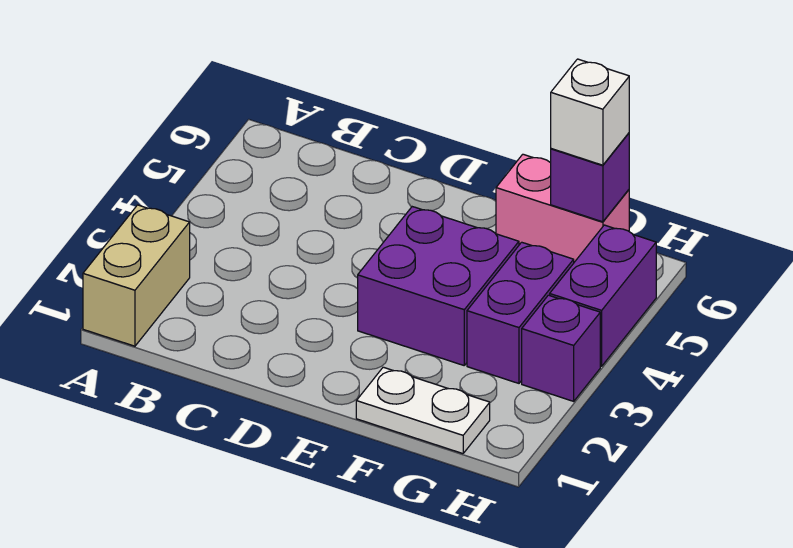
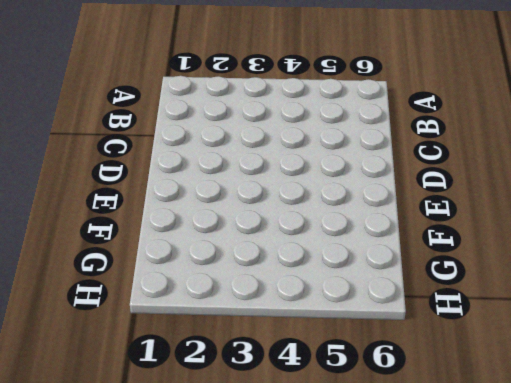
none -> tan 1x2 brick [83,205,190,346]
none -> purple 2x2 brick [358,207,519,365]

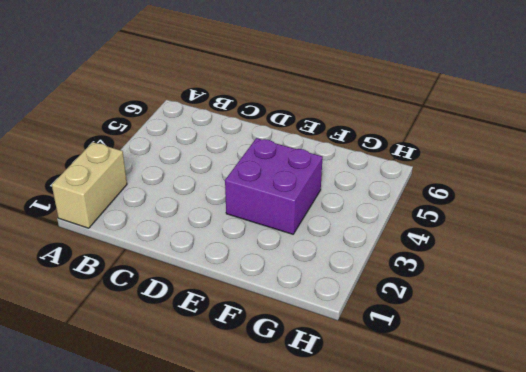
none -> white 1x2 plate [356,367,490,454]
none -> pink 1x2 brick [496,154,629,262]

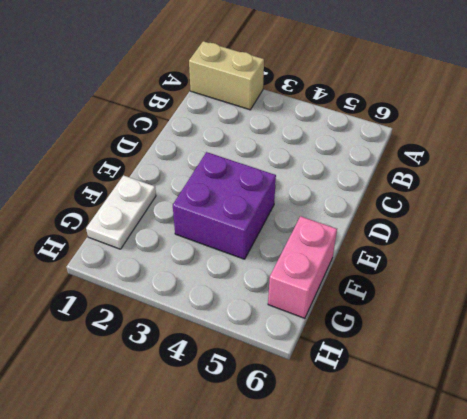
none -> purple 1x2 brick [467,242,574,383]
none -> purple 1x1 brick [522,295,600,401]

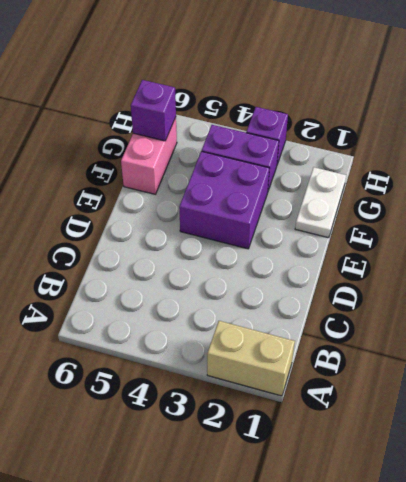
none -> purple 1x2 brick [550,225,656,366]
none -> white 1x1 brick [551,59,629,165]

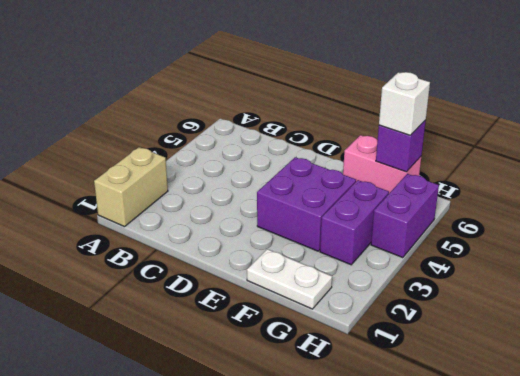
none -> purple 1x1 brick [522,295,600,401]

